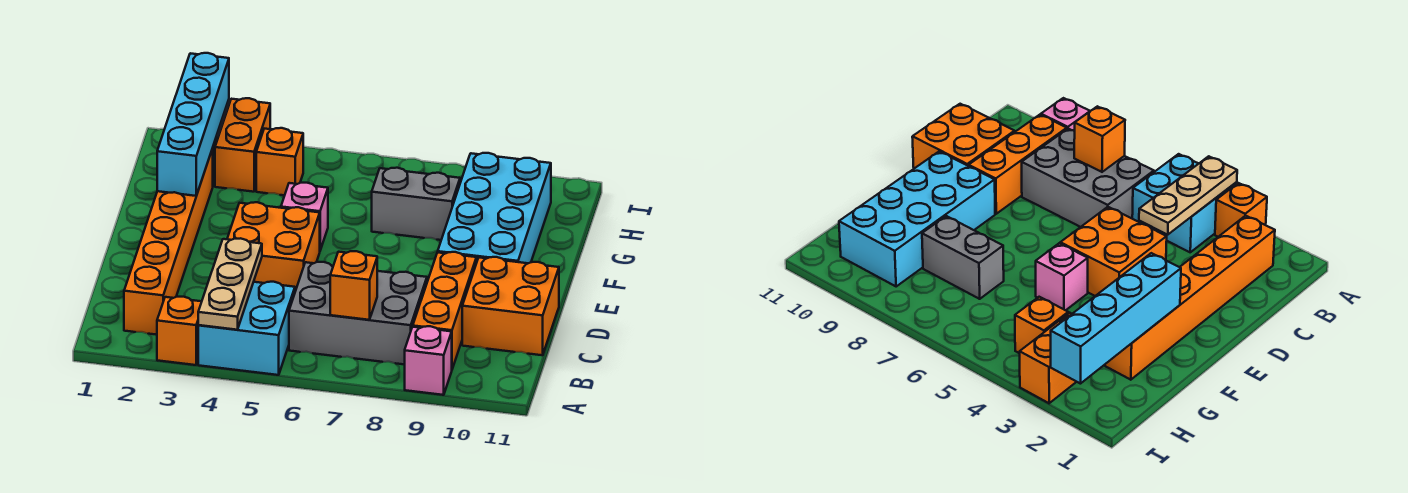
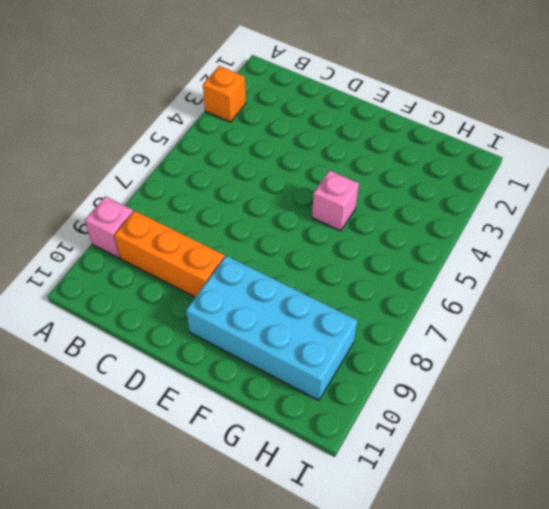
none -> cyan 2x2 brick [198,282,295,375]
none -> orange 1x6 brick [124,149,213,335]
none -> grey 2x3 brick [289,262,427,365]

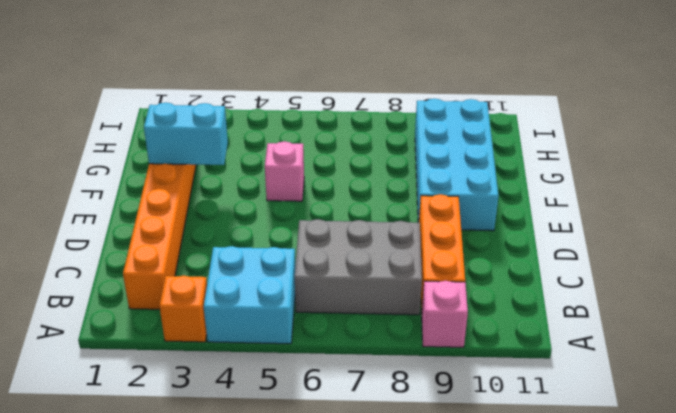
cyan 1x2 brick [144,103,228,165] -> cyan 1x4 brick [157,53,229,196]
none -> orange 2x2 brick [462,257,559,355]
none -> orange 2x2 brick [227,202,320,291]
none -> grey 1x2 brick [372,168,460,240]

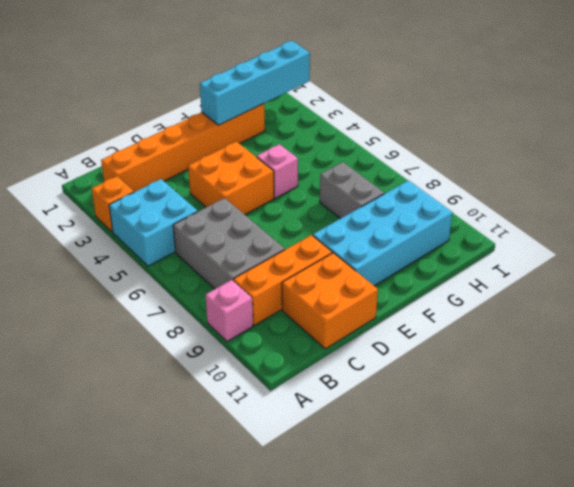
none -> orange 1x2 brick [215,98,270,192]
none -> orange 1x1 brick [256,128,303,195]
none -> tan 1x3 plate [198,238,262,330]

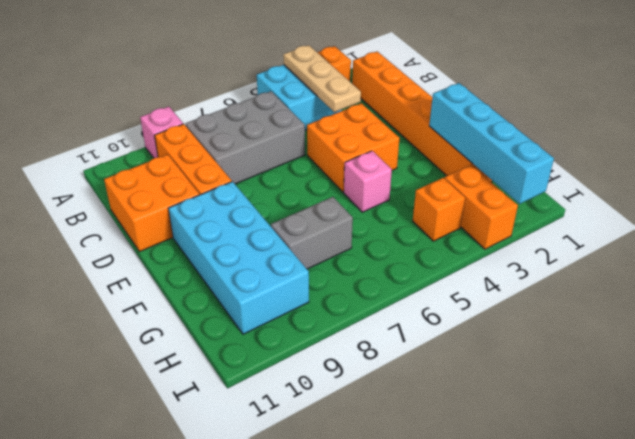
none -> orange 1x1 brick [330,251,377,320]

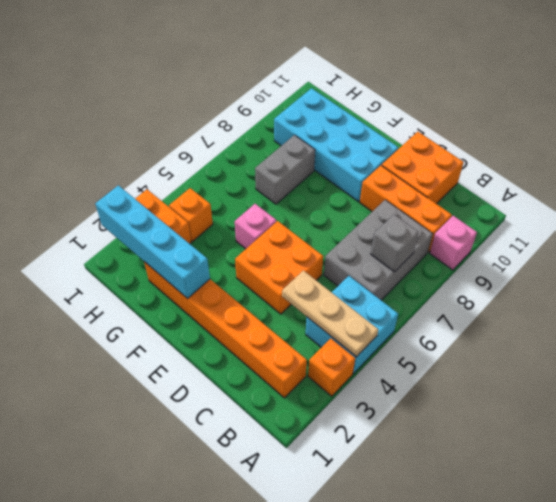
grey 1x1 brick [371,215,419,272] -> orange 1x1 brick [330,251,377,320]

